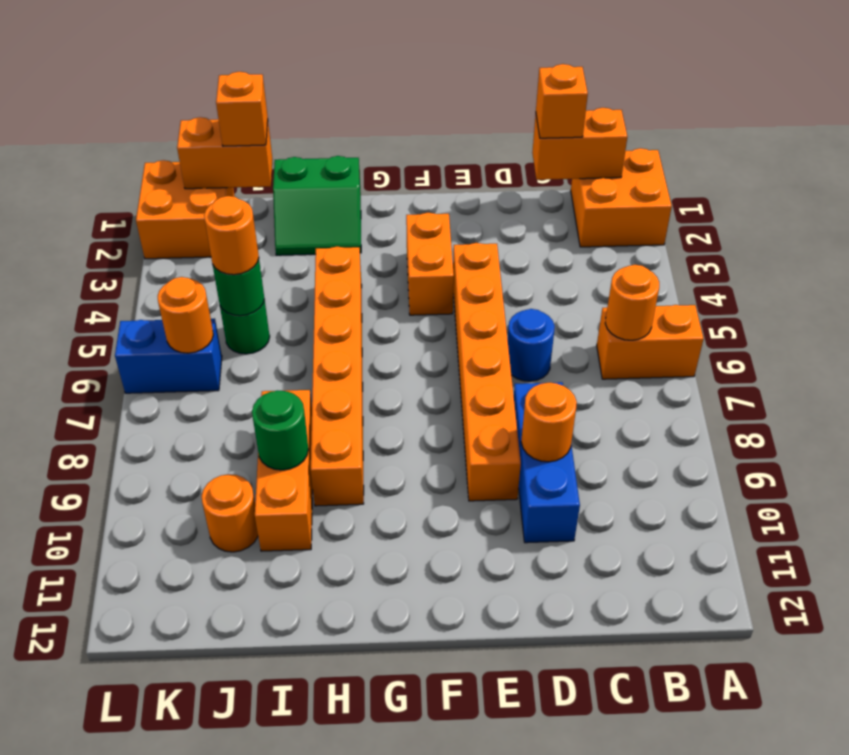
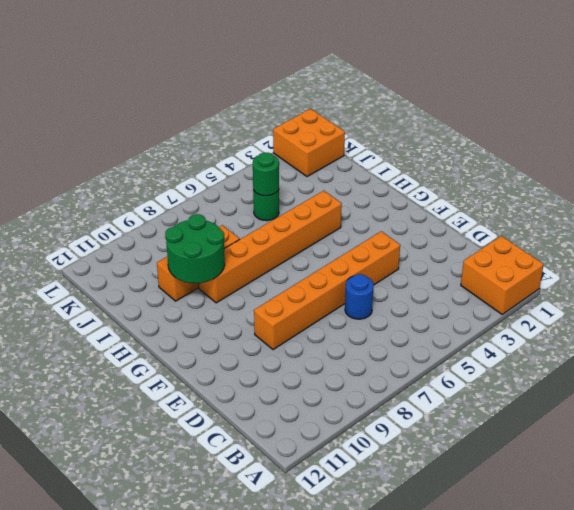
green 2x2 round brick [165,214,225,283] -> green 1x1 round brick [252,391,308,470]
none -> orange 1x2 brick [597,305,703,379]
none -> blue 1x3 brick [514,382,580,543]
none -> orange 1x2 brick [406,213,454,315]

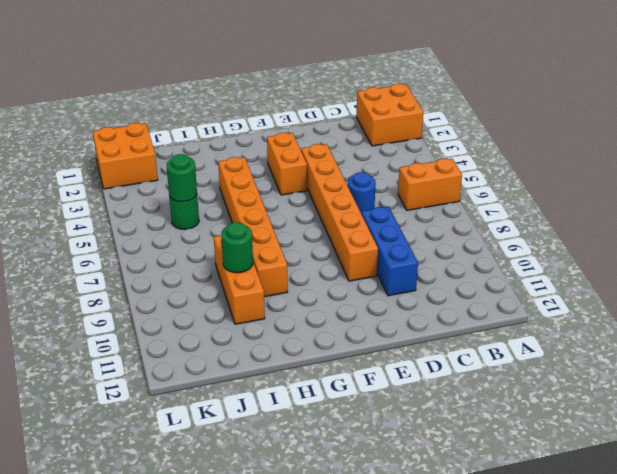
none -> green 2x2 slope [273,156,361,255]
none -> orange 1x1 round brick [202,474,258,552]
none -> blue 1x2 brick [115,318,222,393]

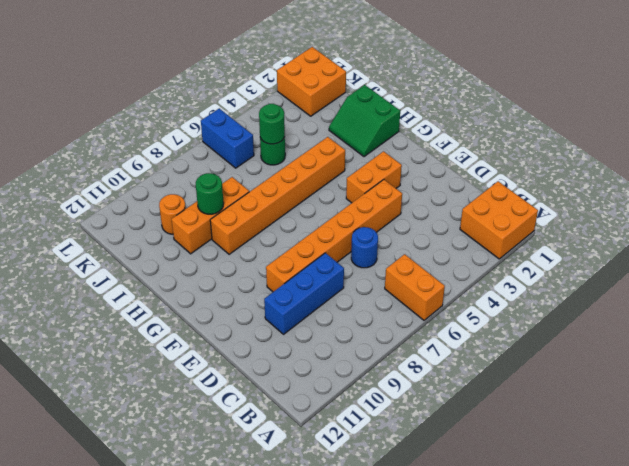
none -> orange 1x2 brick [532,108,627,180]
none -> orange 1x1 round brick [605,265,659,340]
none -> orange 1x1 round brick [521,383,577,462]

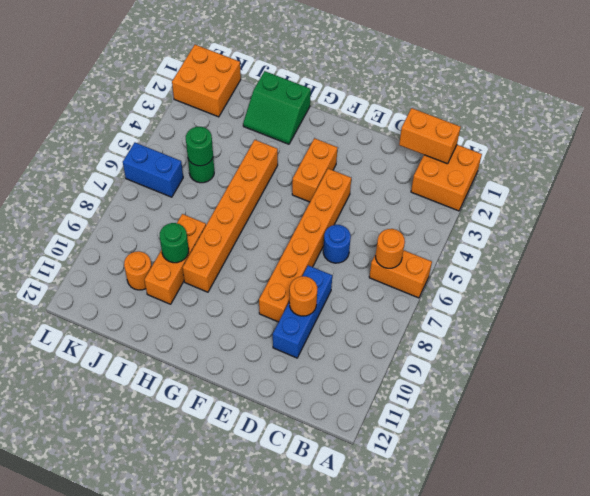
none -> orange 1x2 brick [177,117,273,189]
none -> orange 1x1 round brick [158,277,213,353]
none -> orange 1x1 brick [536,64,588,138]

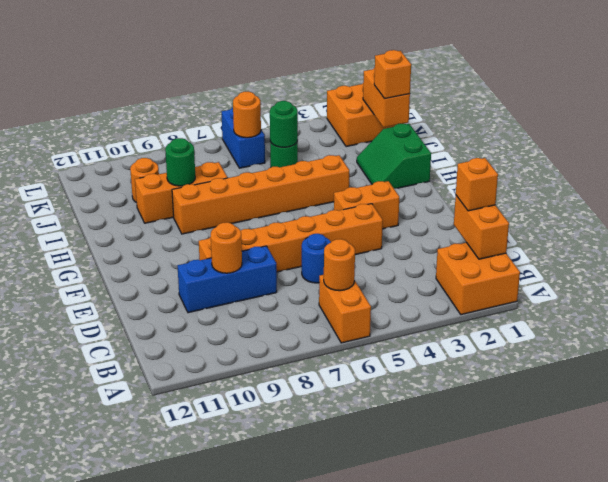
none -> orange 1x1 round brick [204,196,259,275]

